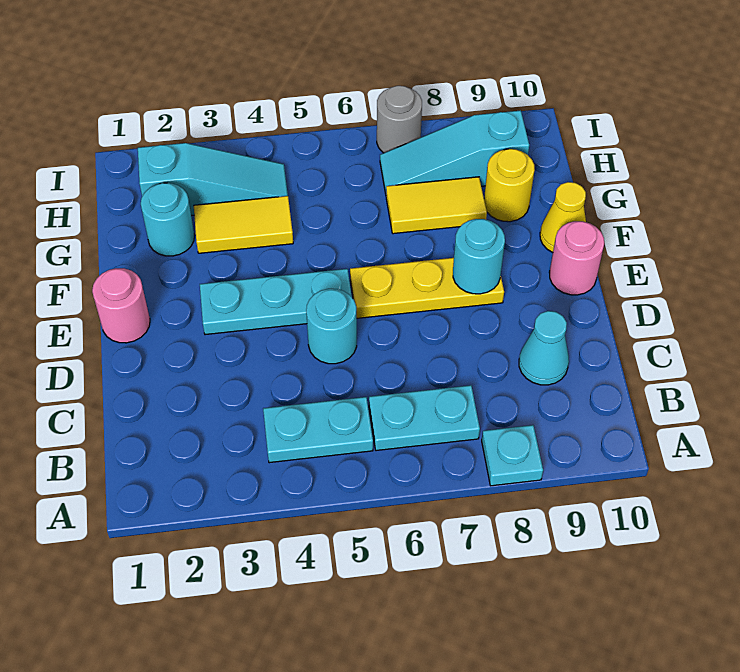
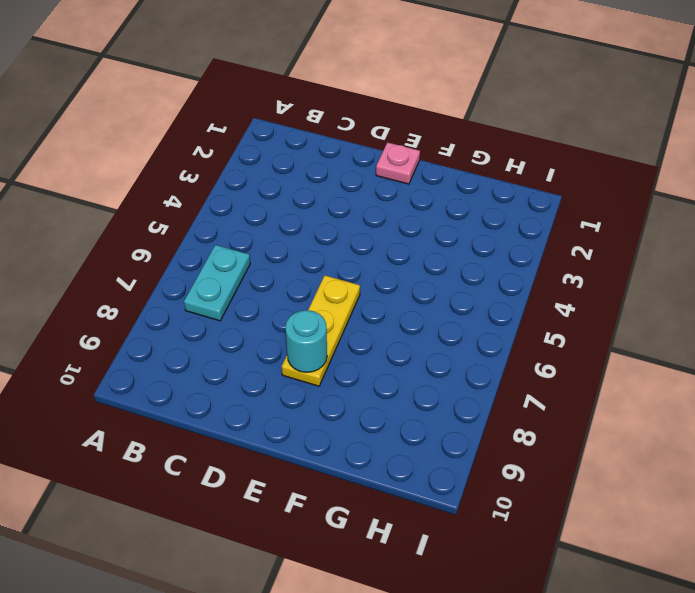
pink 1x1 plate [376,142,420,184] -> pink 1x1 round brick [92,268,150,343]
none -> cyan 1x1 plate [482,425,543,486]
none -> cyan 1x2 plate [263,397,373,463]
none -> cyan 1x1 cone [519,311,569,385]

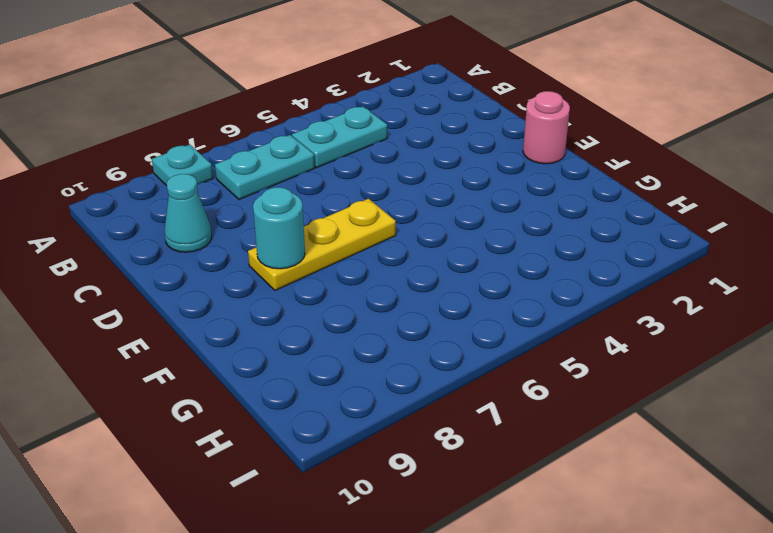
none -> cyan 1x1 round brick [306,289,357,364]
none -> cyan 1x3 plate [200,269,352,335]
none -> pink 1x1 round brick [549,221,604,295]

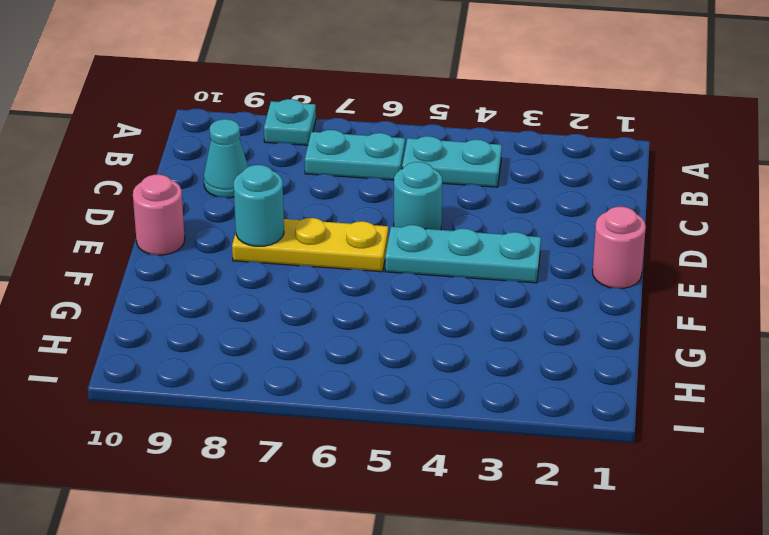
none -> yellow 1x1 cone [540,182,586,253]
none -> cyan 1x1 round brick [141,183,195,256]
none -> yellow 1x2 tile [194,196,293,253]

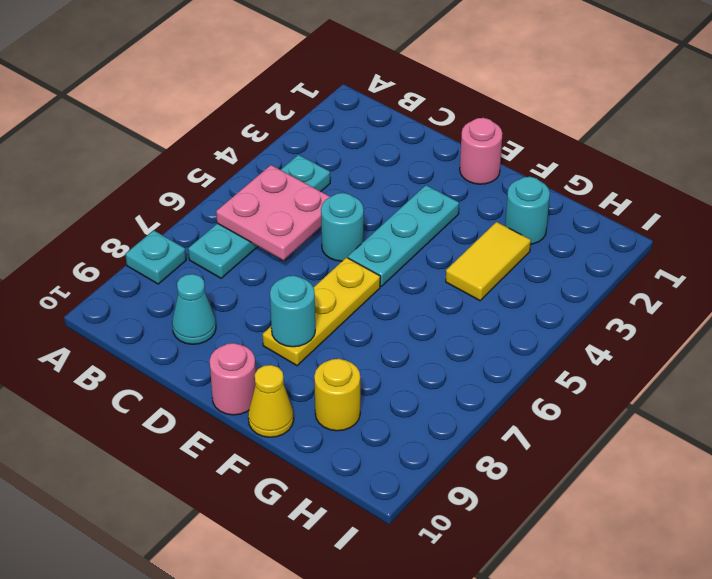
pink 2x2 plate [216,165,330,260] -> none
none -> yellow 1x2 tile [386,177,487,234]
none -> cyan 1x3 slope [138,143,288,216]
none -> cyan 1x3 slope [380,110,529,194]

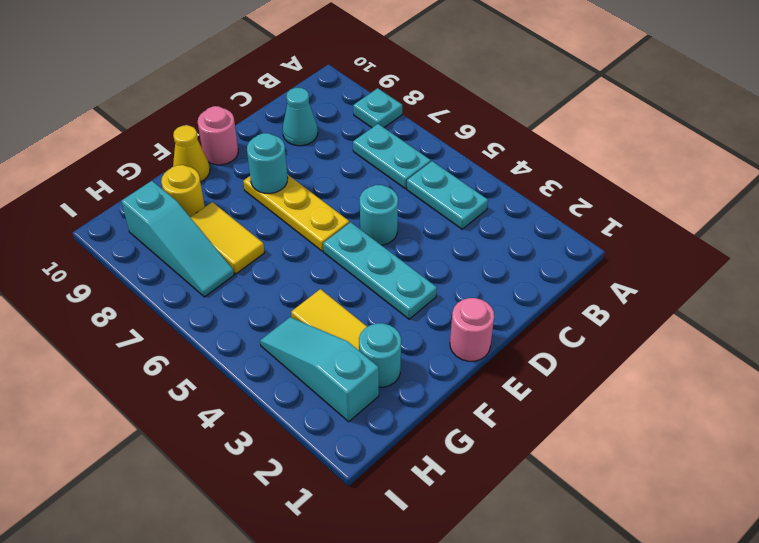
none -> grey 1x1 round brick [377,86,422,153]

